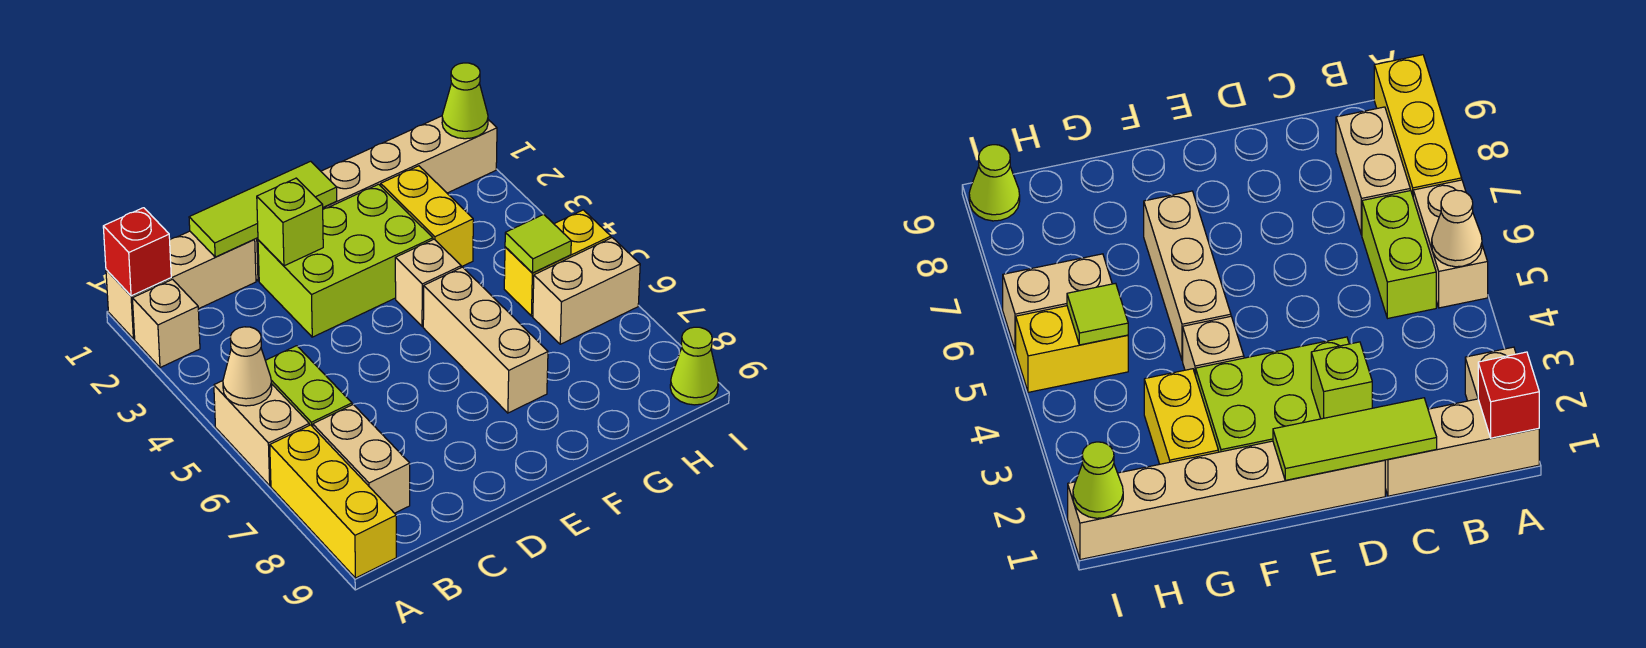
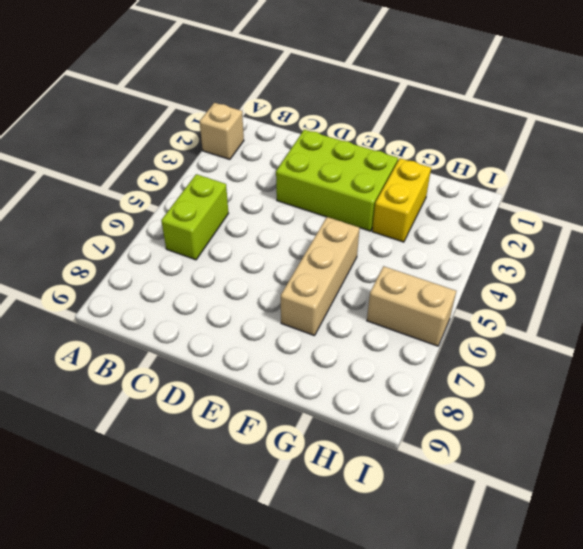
none -> tan 1x3 brick [106,231,256,339]
none -> tan 1x2 brick [214,381,309,485]
none -> yellow 1x3 brick [270,425,396,578]

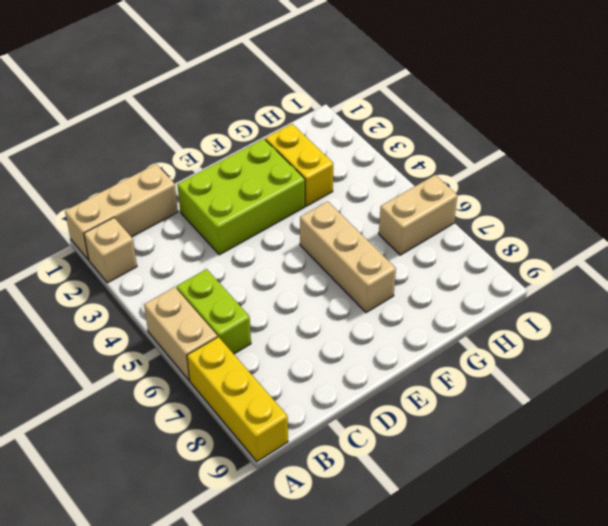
none -> tan 1x2 brick [313,405,410,513]
none -> tan 1x6 brick [254,116,497,281]
none -> tan 1x1 brick [395,239,461,327]

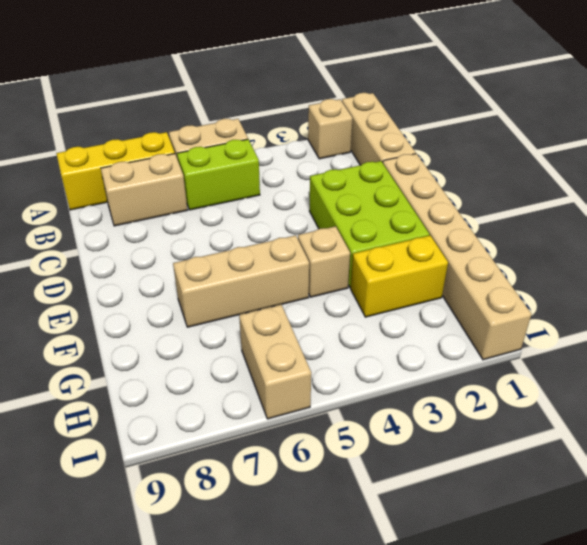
none -> yellow 1x2 brick [504,210,611,316]
none -> lime 1x1 cone [670,327,718,405]
none -> red 1x1 brick [103,208,171,296]

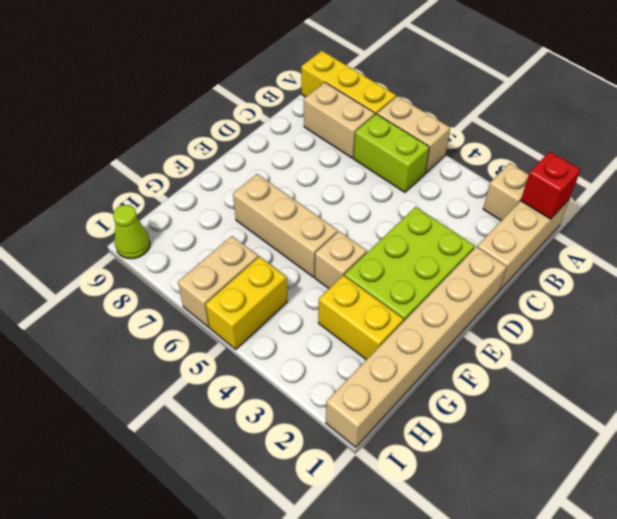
none -> tan 1x1 cone [223,327,272,406]
none -> lime 1x3 tile [189,161,337,257]
none -> lime 1x1 brick [257,178,323,266]

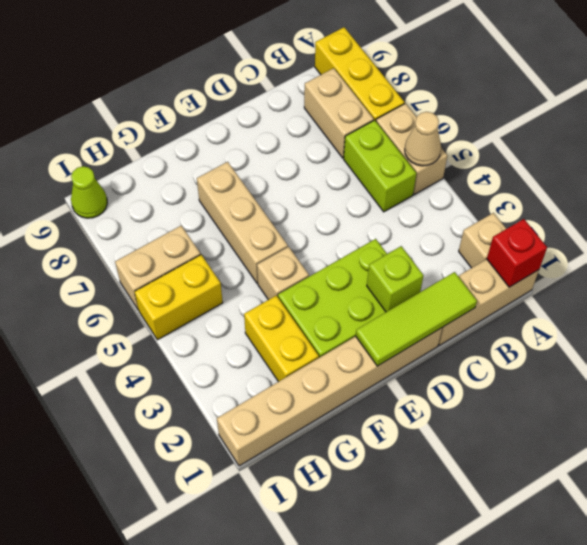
none -> lime 1x1 tile [505,214,571,273]
none -> lime 1x1 cone [442,63,488,139]

